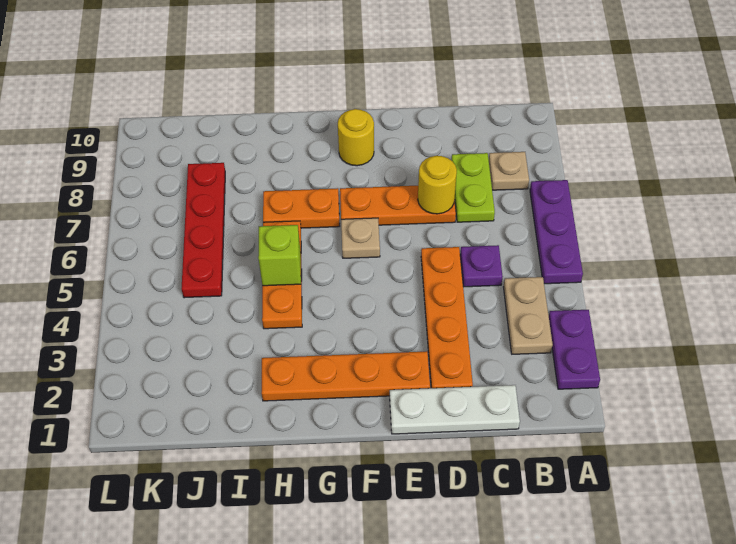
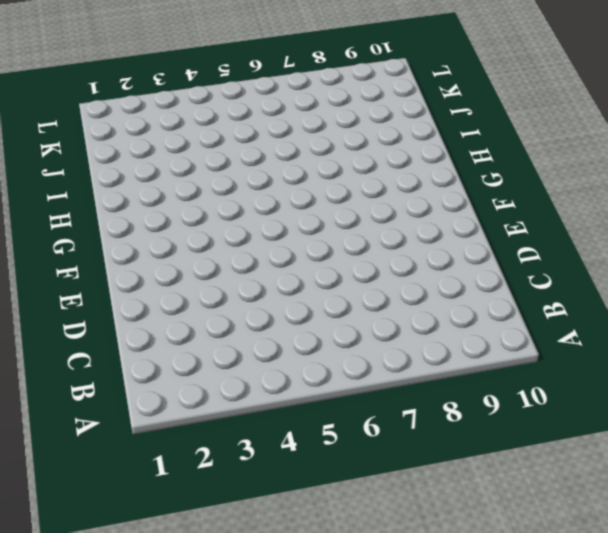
none -> purple 1x2 plate [549,310,600,389]
none -> purple 1x3 plate [530,180,583,284]
none -> tan 1x2 plate [504,277,553,354]

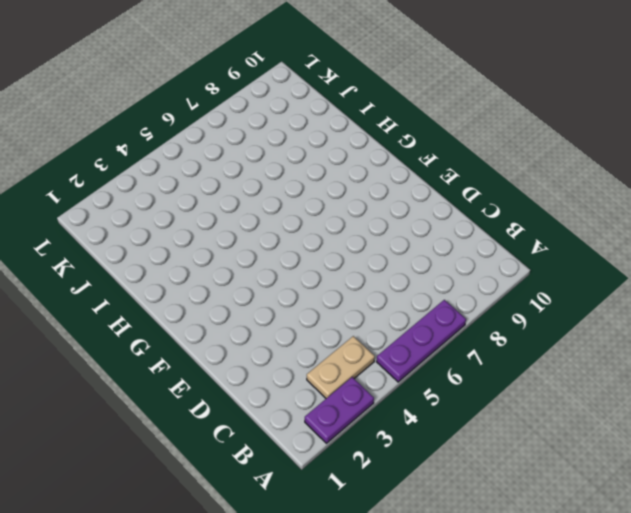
none -> tan 1x1 plate [489,152,529,190]
none -> white 1x3 plate [390,385,520,434]
none -> purple 1x1 plate [460,245,503,287]

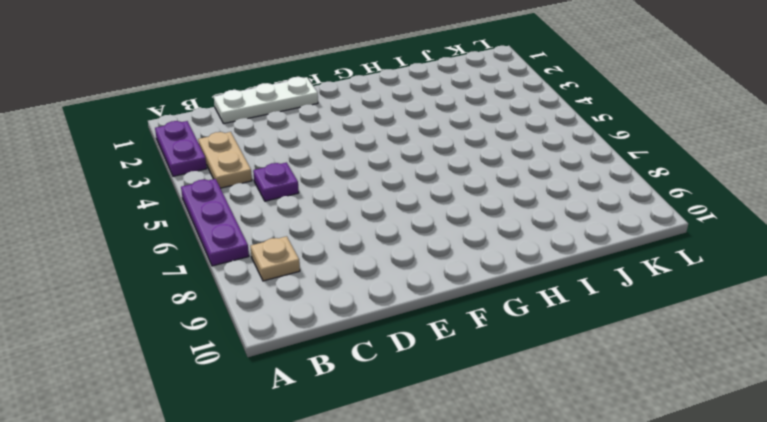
none -> lime 1x2 plate [452,153,495,222]
none -> orange 1x4 plate [421,247,473,388]
none -> orange 1x3 plate [340,186,456,225]

